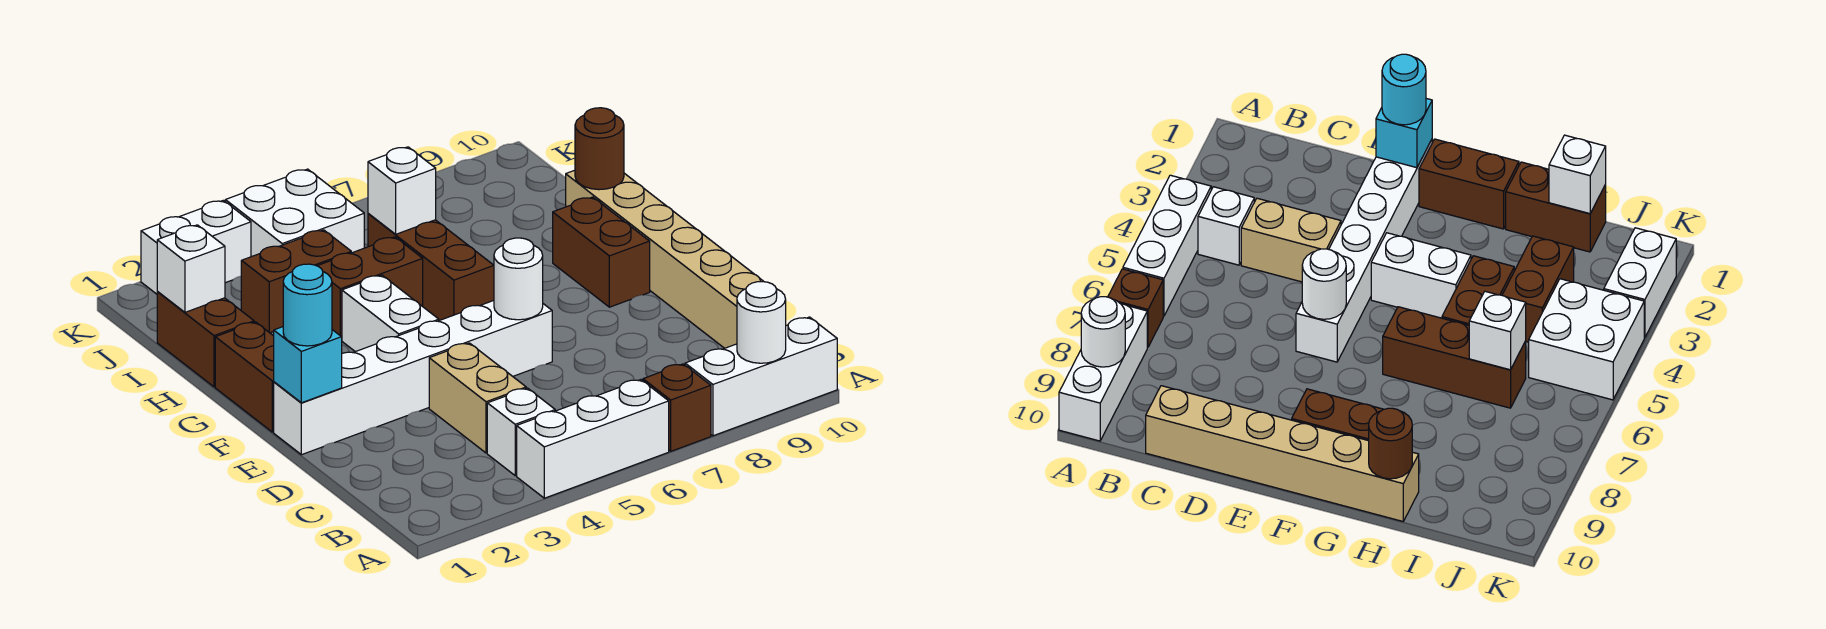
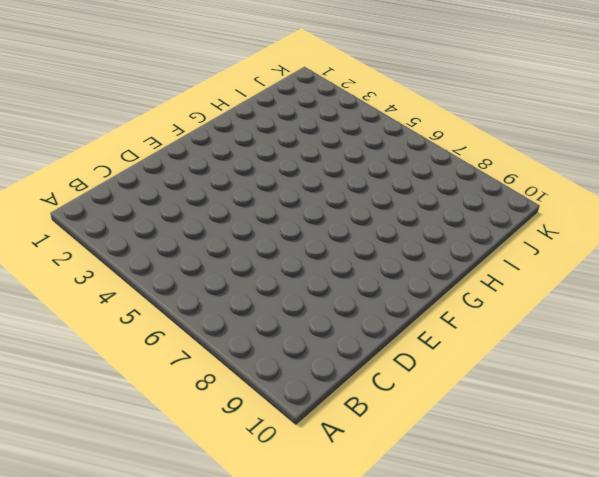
none -> white 1x3 brick [517,380,669,498]
none -> brown 1x1 brick [643,364,711,451]
none -> white 1x3 brick [685,317,837,436]

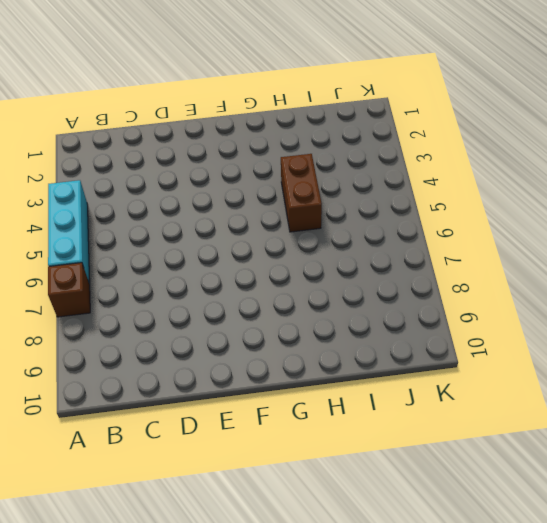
cyan 1x3 brick [48,180,90,283] -> white 1x3 brick [517,380,669,498]
none -> white 1x3 brick [685,317,837,436]
none -> white 1x1 brick [487,388,555,476]
none -> tan 1x2 brick [429,343,526,453]

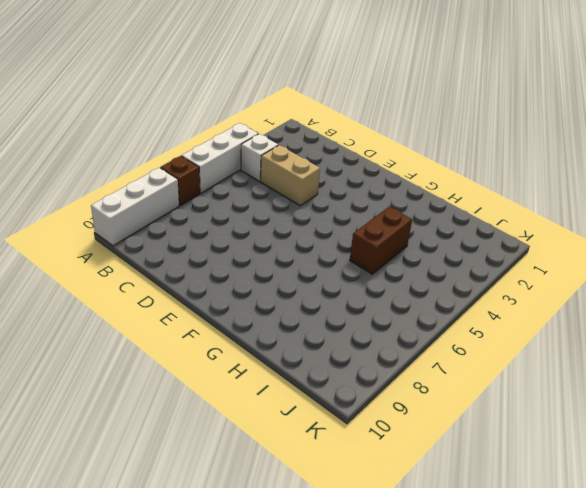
none -> tan 1x6 brick [566,170,764,348]
none -> white 1x6 brick [274,301,552,455]
none -> brown 1x2 brick [215,322,274,432]

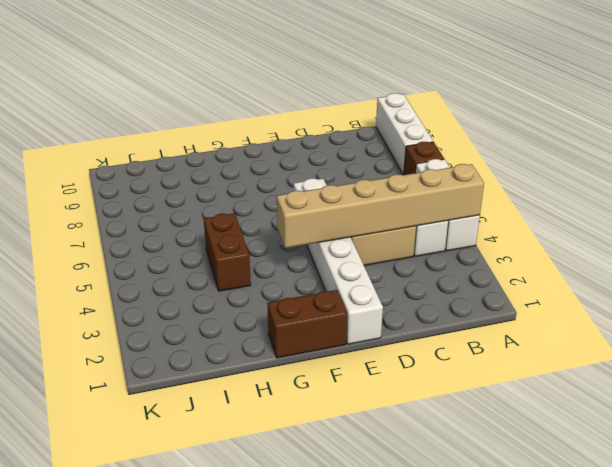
tan 1x6 brick [277,164,484,248] -> tan 1x6 brick moved to [566,170,764,348]
none -> white 1x2 brick [342,275,439,352]
none -> brown 1x2 brick [553,197,650,307]
none -> brown 1x3 brick [368,213,494,320]

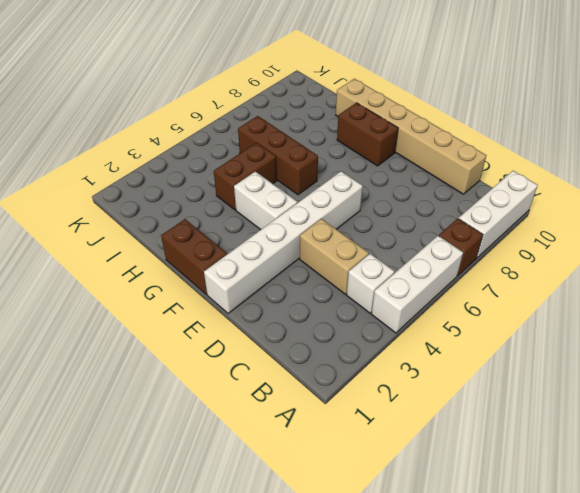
none -> brown 1x2 brick [157,292,254,387]
none -> brown 1x2 brick [241,230,351,333]
none -> white 2x2 brick [225,169,364,257]

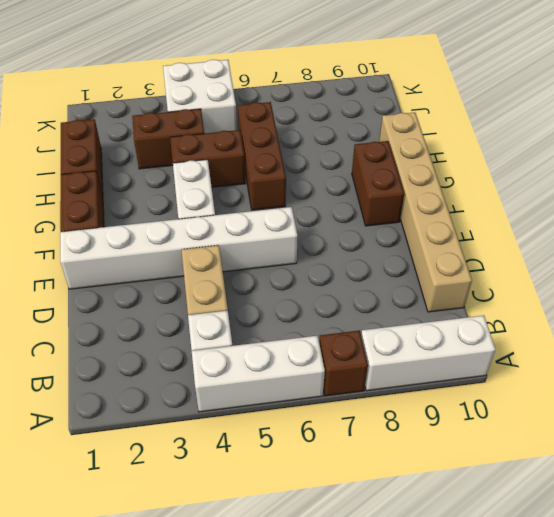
none -> white 1x2 brick [141,200,251,294]
none -> white 1x1 round brick [737,282,786,363]
none -> cyan 1x1 brick [274,327,342,403]

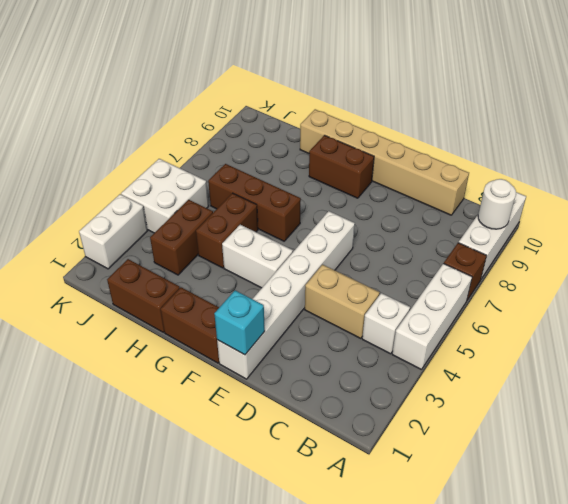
none -> white 1x1 round brick [494,238,543,320]
none -> brown 1x1 round brick [575,108,624,190]
none -> white 1x1 brick [157,225,225,312]

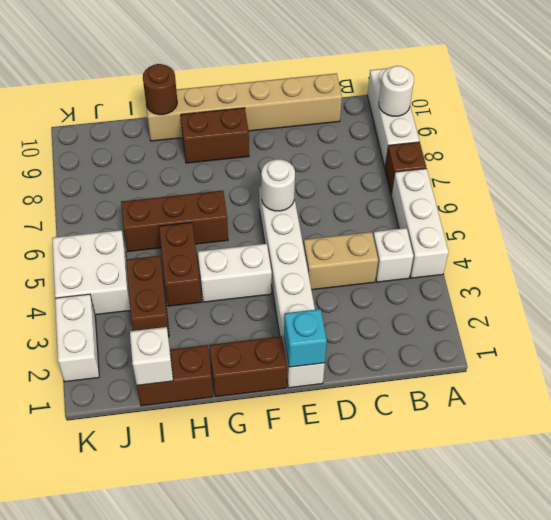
none -> white 1x1 brick [368,147,436,234]
none -> cyan 1x1 round brick [283,264,332,346]

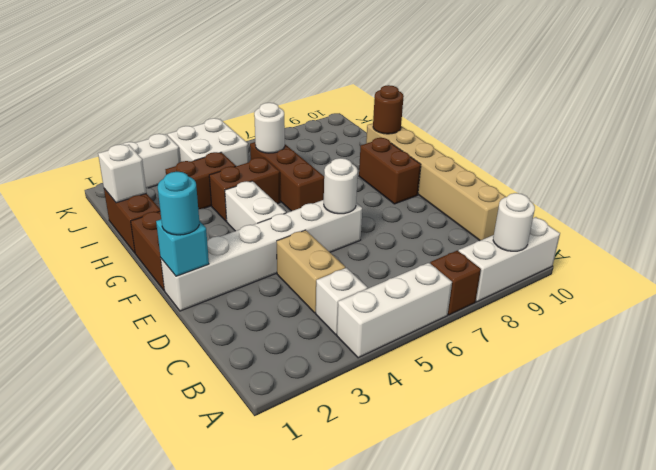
white 1x1 round brick [254,103,285,153] -> white 1x1 brick [368,147,436,234]

